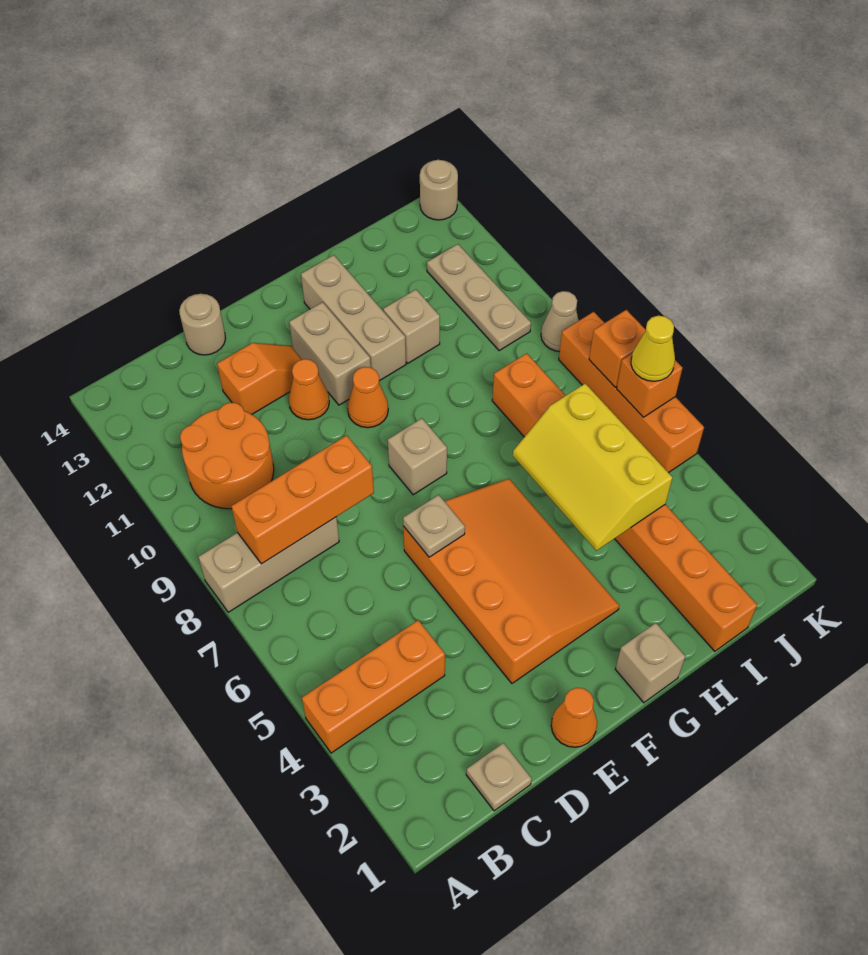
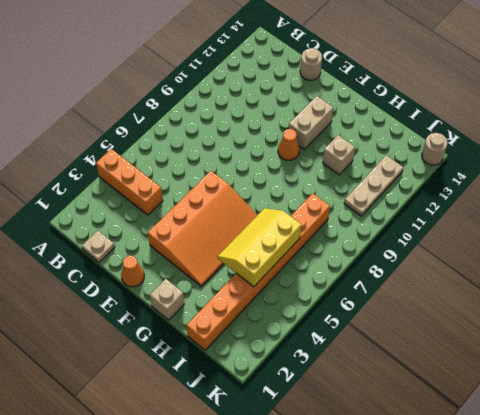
none -> tan 1x3 brick [199,517,339,612]
none -> orange 2x2 round brick [180,402,274,509]
none -> orange 1x2 slope [217,343,302,414]

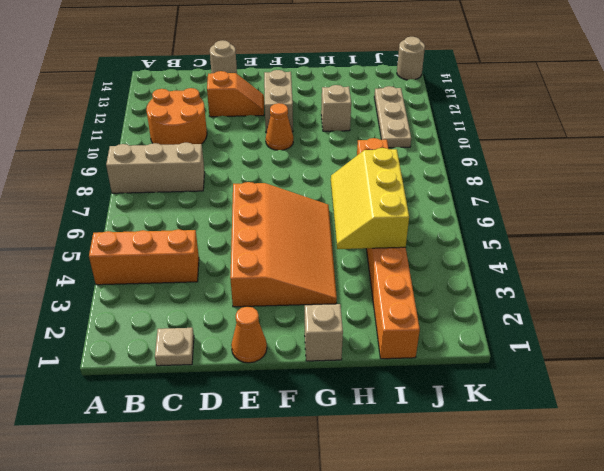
none -> orange 1x1 cone [289,359,329,420]
none -> tan 1x1 brick [388,418,447,495]
none -> tan 1x3 brick [301,255,406,381]

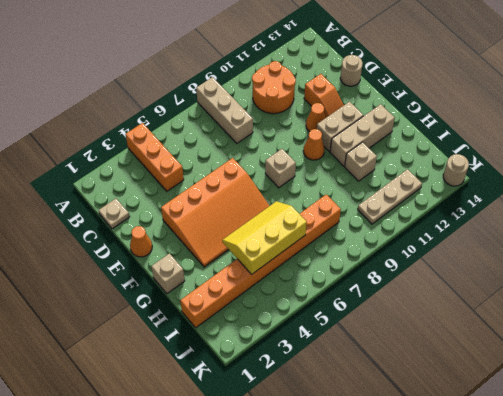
none -> orange 1x4 brick [559,312,704,473]
none -> tan 1x1 cone [541,291,579,352]
none -> orange 1x3 brick [231,435,374,564]

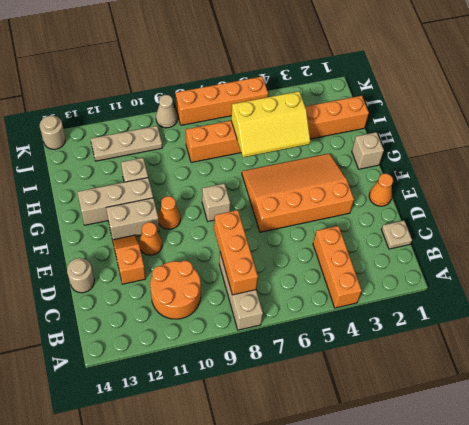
none -> tan 1x1 plate [403,495,465,557]
none -> orange 1x1 brick [617,354,683,417]
none -> orange 1x1 brick [589,310,646,387]

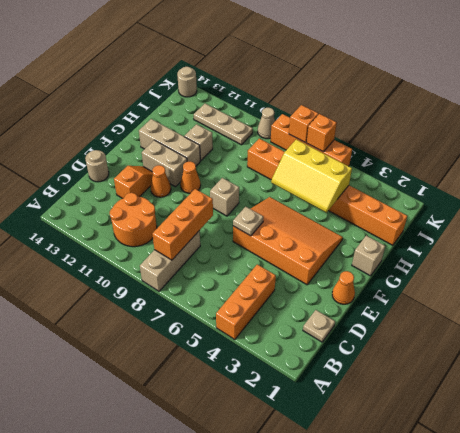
none -> yellow 1x1 cone [631,316,675,381]

